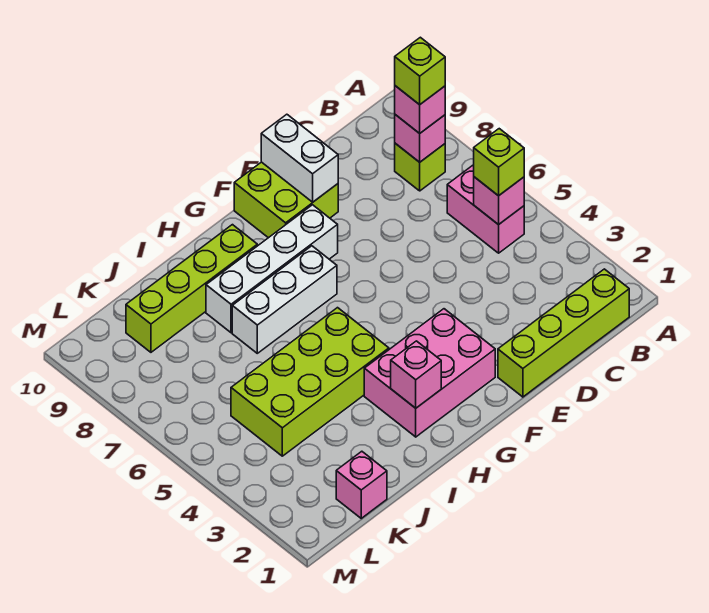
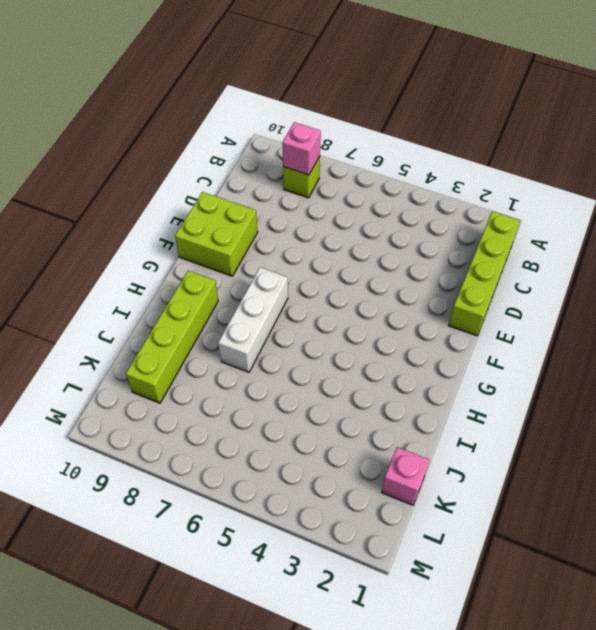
none -> pink 1x2 brick [447,165,524,253]
none -> pink 2x3 brick [364,309,495,437]
none -> white 1x4 brick [206,205,338,333]

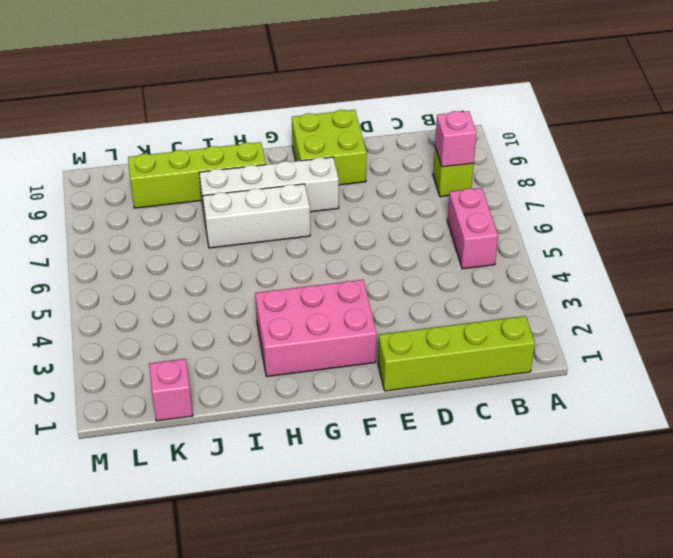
none -> lime 2x4 brick [231,308,389,456]
none -> pink 1x1 brick [474,177,524,225]
none -> white 1x2 brick [261,114,338,202]

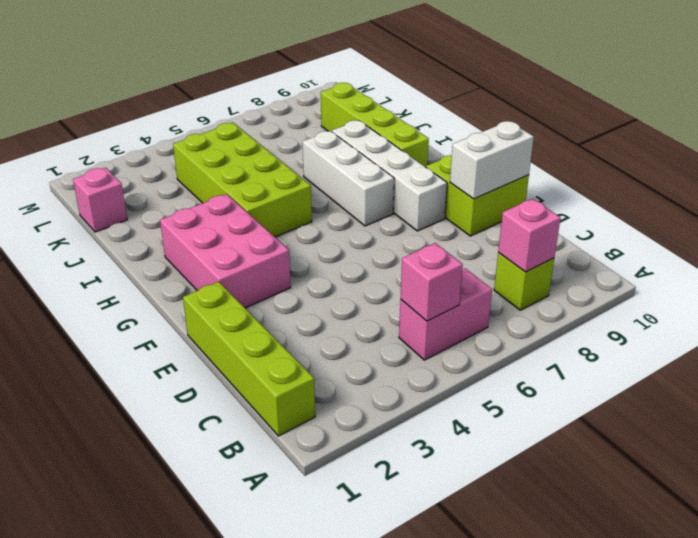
none -> pink 1x1 brick [391,341,441,408]
none -> lime 1x1 brick [474,129,524,196]
none -> pink 1x1 brick [395,86,445,133]

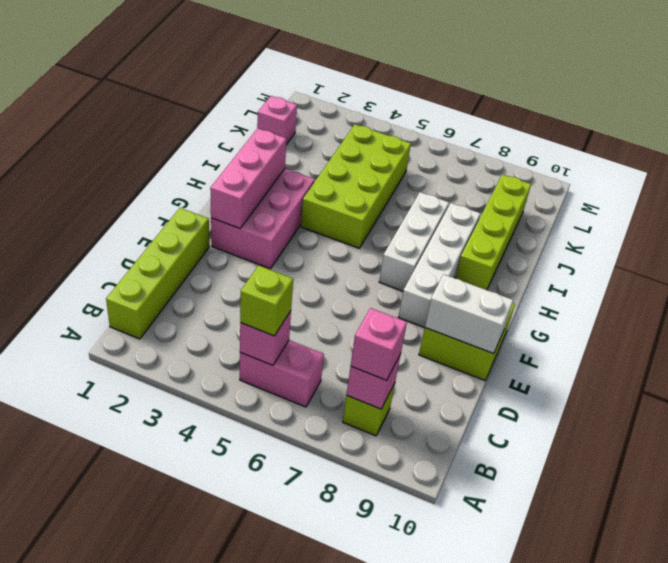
pink 1x3 brick [210,128,286,228] -> pink 1x1 brick [391,341,441,408]
none -> lime 1x1 brick [395,37,445,105]

